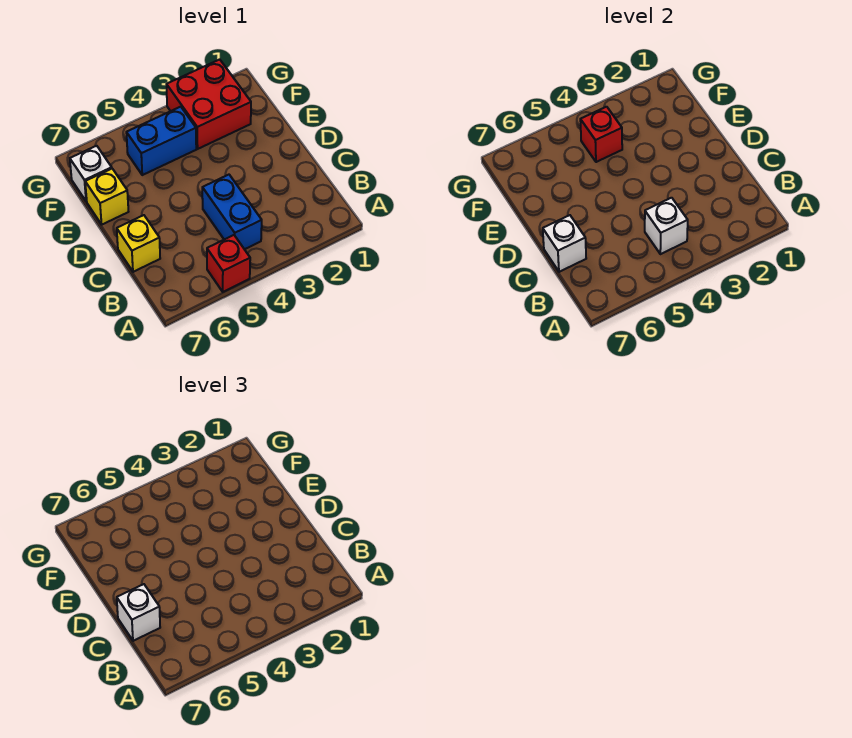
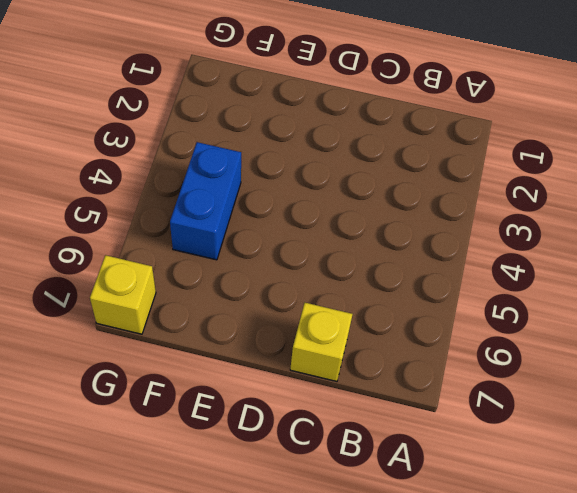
yellow 1x1 brick [90,255,156,334] -> yellow 1x1 brick moved to [85,169,128,224]
none -> red 1x1 brick [207,235,250,292]
none -> blue 1x2 brick [202,175,262,249]

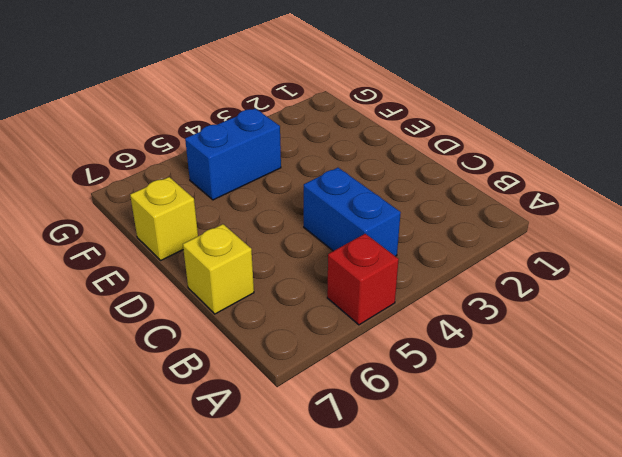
none -> red 2x2 brick [166,59,251,149]
none -> white 1x1 brick [70,146,112,202]

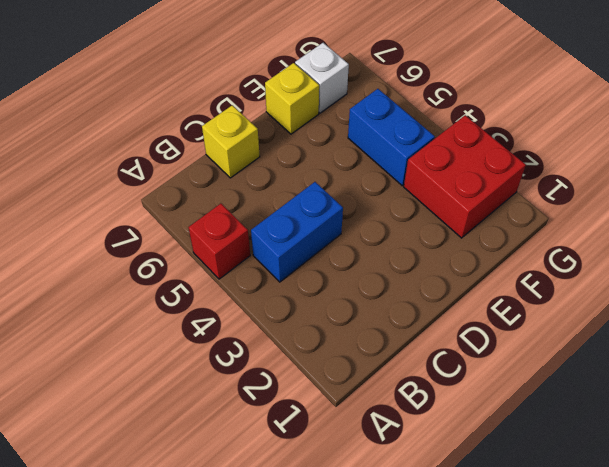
none -> white 1x1 brick [645,198,688,254]
none -> white 1x1 brick [543,215,586,272]

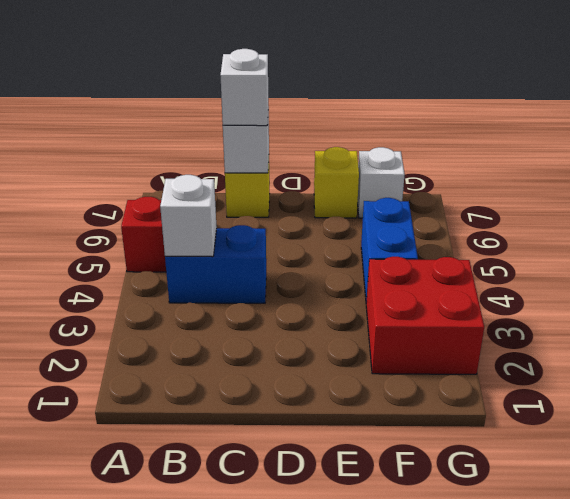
none -> red 1x1 brick [580,107,622,162]

